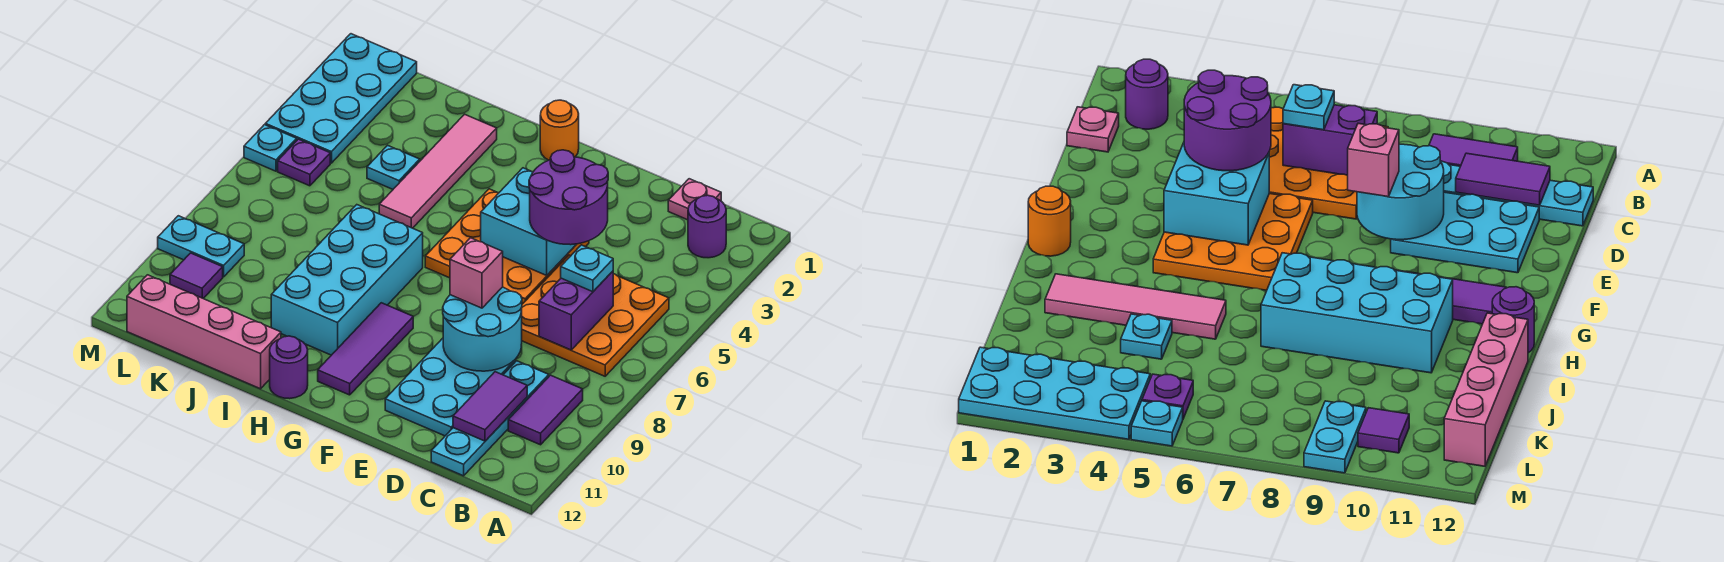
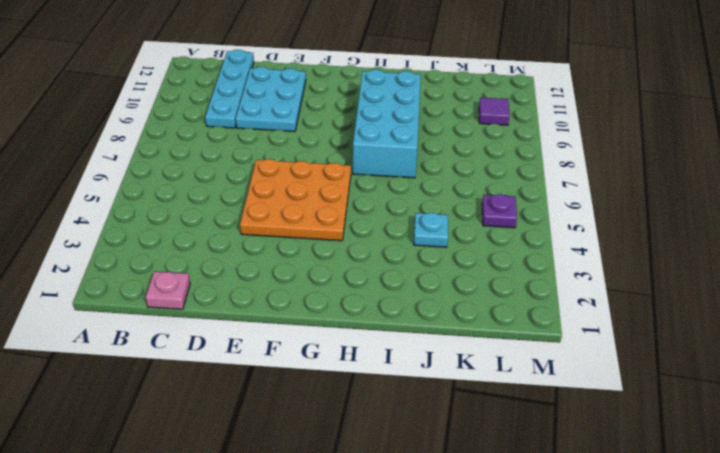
none -> purple 1x1 round brick [688,195,726,258]
none -> orange 3x3 plate [522,255,669,376]
none -> purple 1x2 tile [508,375,583,445]

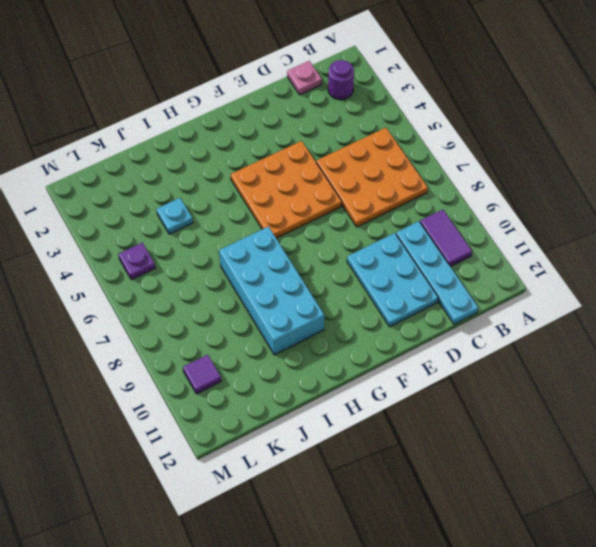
none -> orange 1x1 round brick [540,100,579,160]
none -> purple 1x3 tile [318,303,413,395]
none -> purple 1x1 round brick [270,336,308,399]

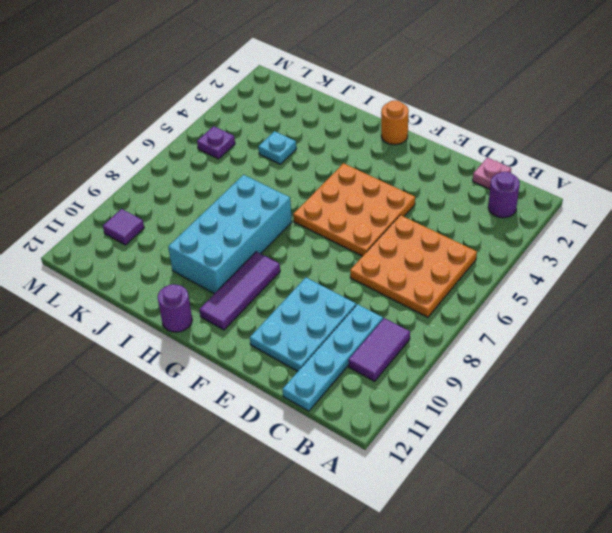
none -> pink 1x4 tile [379,114,497,228]
none -> pink 1x4 brick [127,275,281,389]
none -> cyan 2x4 plate [265,34,417,163]

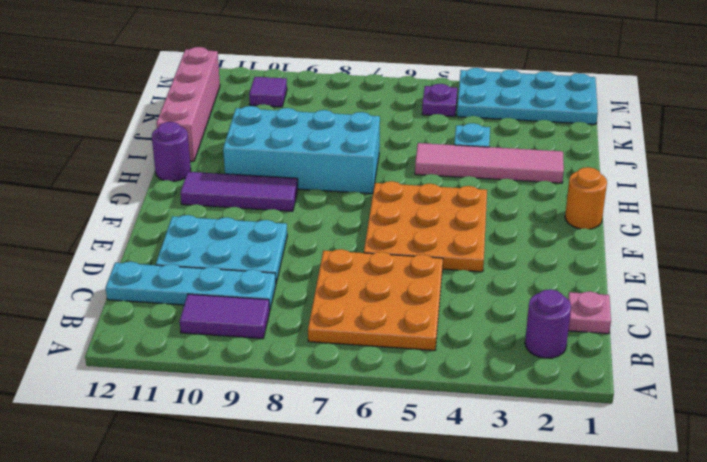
none -> cyan 1x2 plate [158,216,244,277]
none -> cyan 1x1 plate [244,125,297,171]
none -> purple 1x2 brick [539,271,613,350]

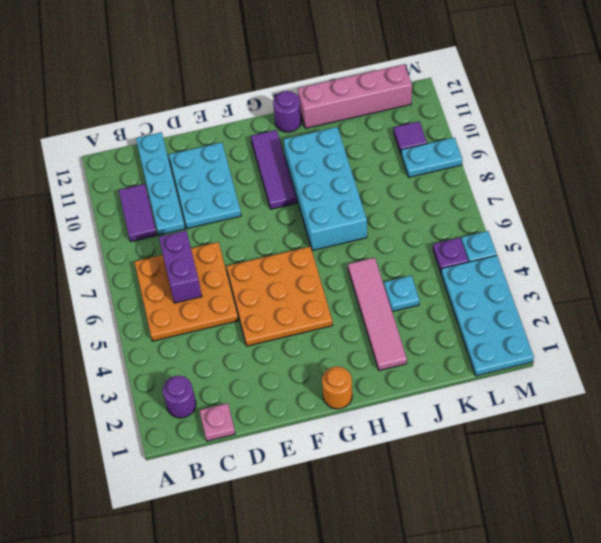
none -> purple 1x2 tile [453,372,527,441]
none -> cyan 2x2 round brick [443,287,522,371]
none -> cyan 2x2 brick [481,168,576,275]

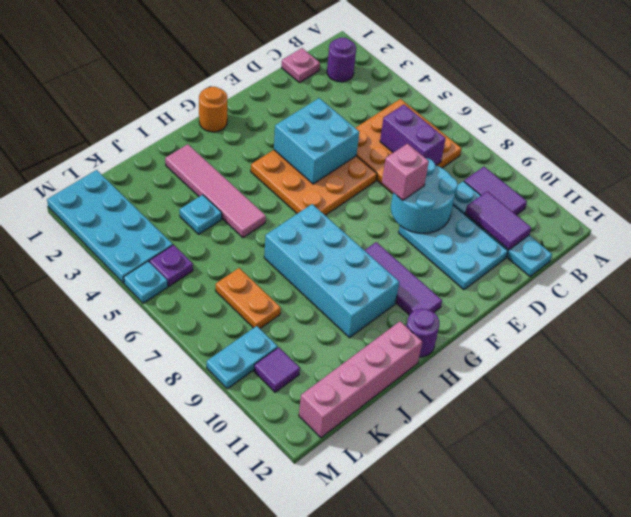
orange 1x2 plate [216,268,281,328] -> none
none -> cyan 1x1 plate [561,245,613,292]
none -> purple 2x2 round brick [529,150,608,245]

